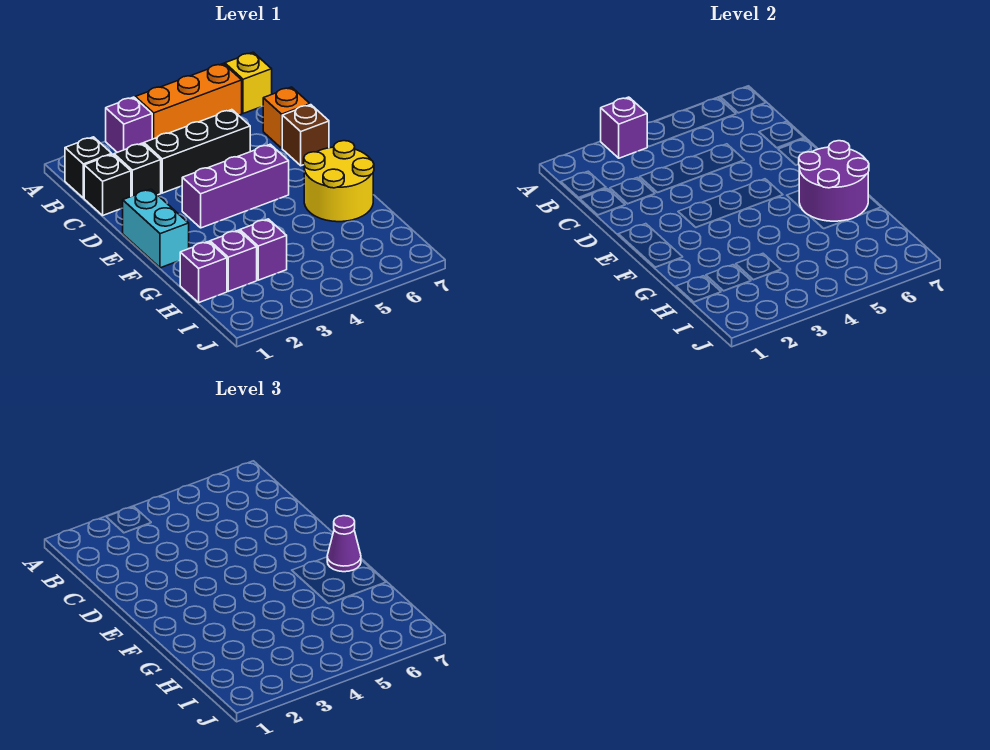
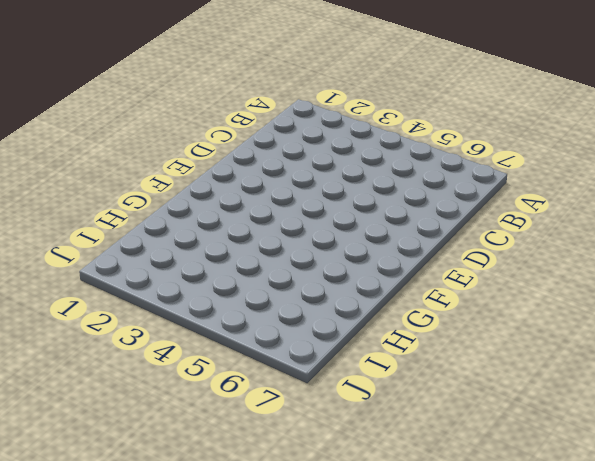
none -> purple 1x1 brick [106,97,152,152]
none -> orange 1x3 brick [135,63,242,139]
none -> yellow 1x1 brick [225,52,272,114]

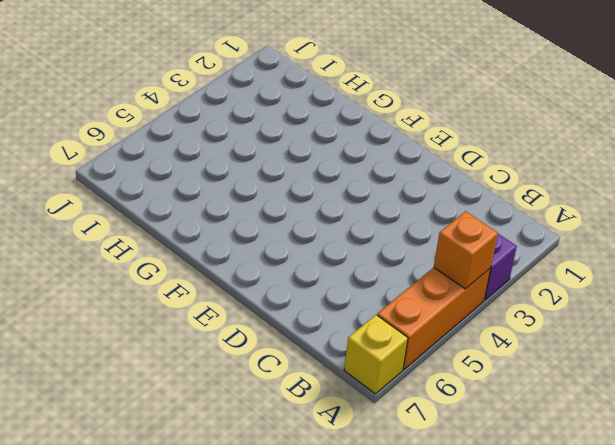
orange 1x1 brick [434,211,498,289] -> orange 1x1 brick moved to [263,87,310,148]
none -> black 1x1 brick [65,137,112,198]
none -> black 1x1 brick [84,154,131,215]
none -> black 1x1 brick [114,143,161,196]

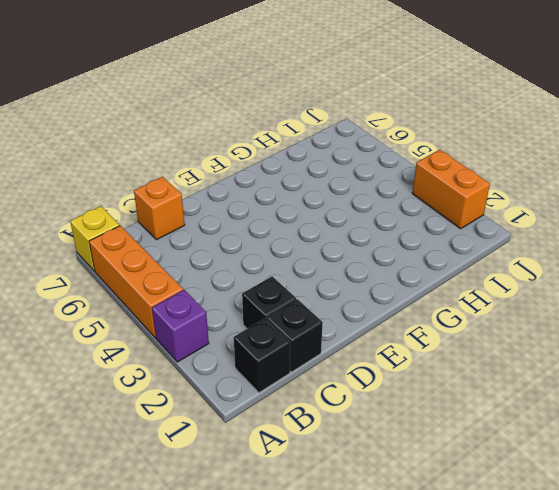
orange 1x2 brick [412,150,490,229] -> none
none -> black 1x3 brick [144,110,250,193]
none -> brown 1x1 brick [282,105,329,166]
none -> cyan 1x2 brick [123,189,189,268]

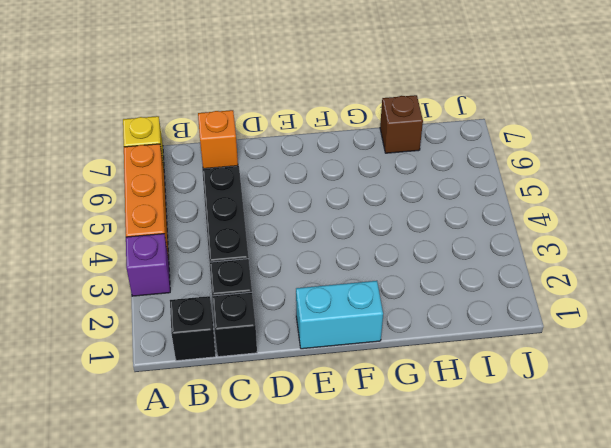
brown 1x1 brick [380,95,423,153] -> brown 1x1 brick moved to [282,105,329,166]
none -> purple 1x3 brick [182,144,289,228]
none -> yellow 2x2 round brick [304,141,374,222]
none -> purple 1x1 brick [180,242,227,302]

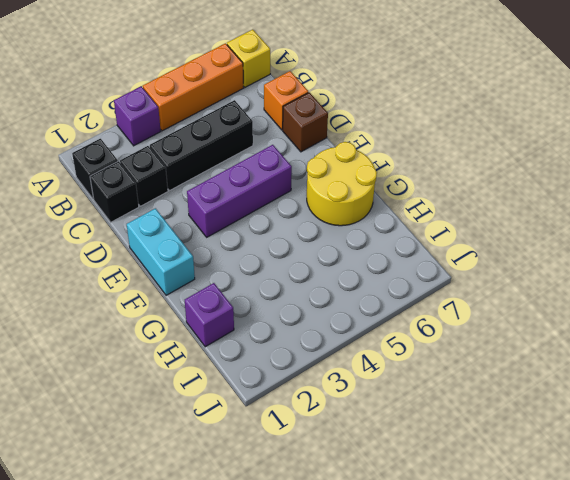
none -> purple 1x1 brick [210,230,257,291]
none -> purple 1x1 brick [240,219,287,280]
none -> purple 1x1 brick [601,97,647,158]

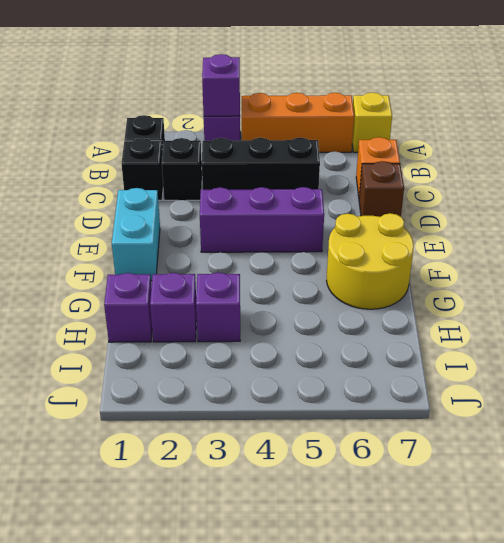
none -> purple 2x2 round brick [799,141,869,221]
none -> purple 1x1 cone [327,516,361,572]

